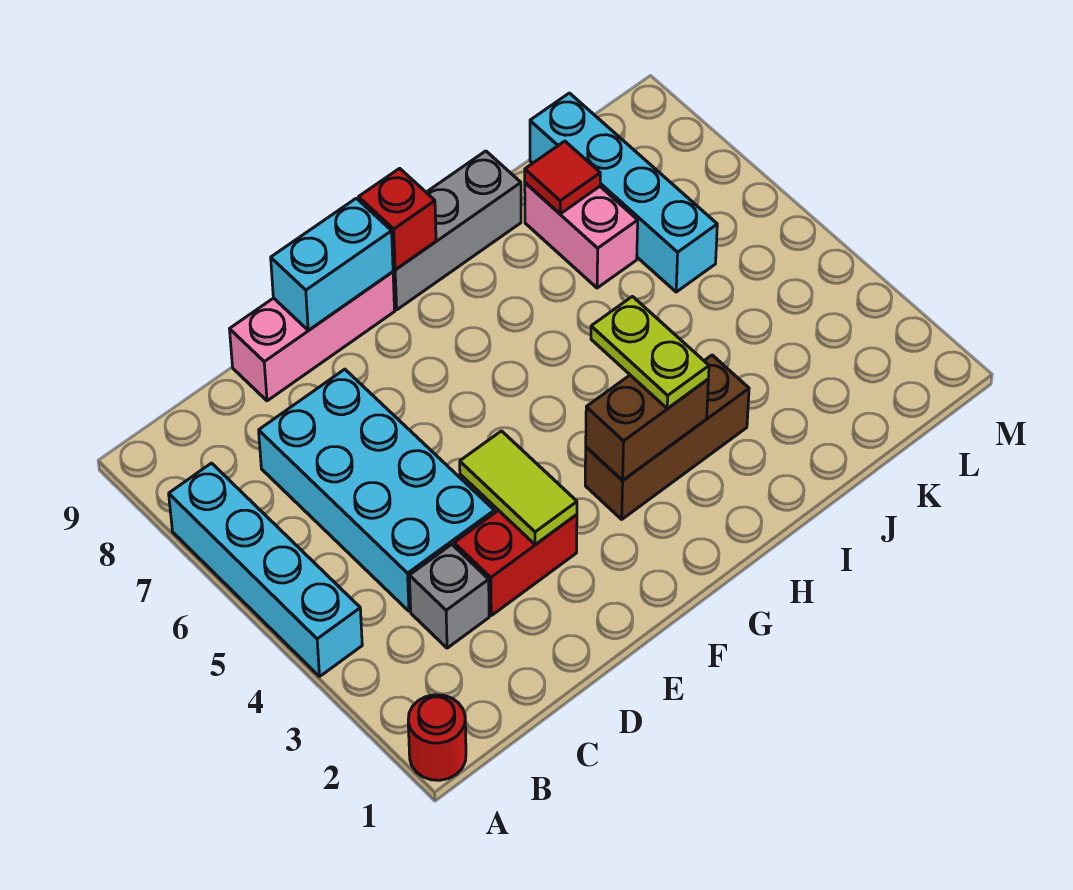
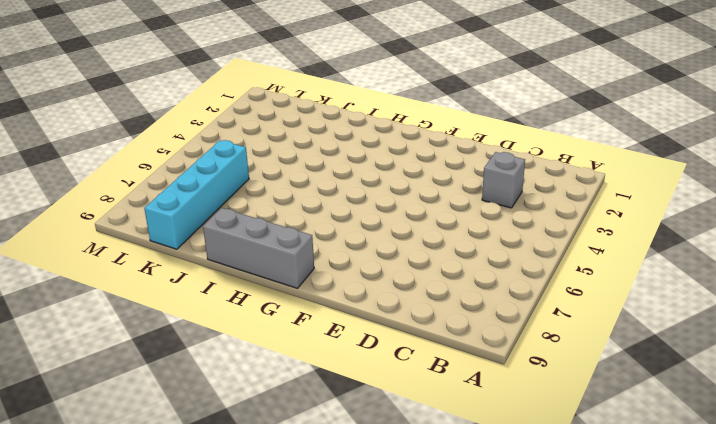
none -> red 1x1 round brick [408,695,466,780]
none -> cyan 1x4 brick [169,463,362,676]
none -> cyan 2x4 brick [259,369,494,611]

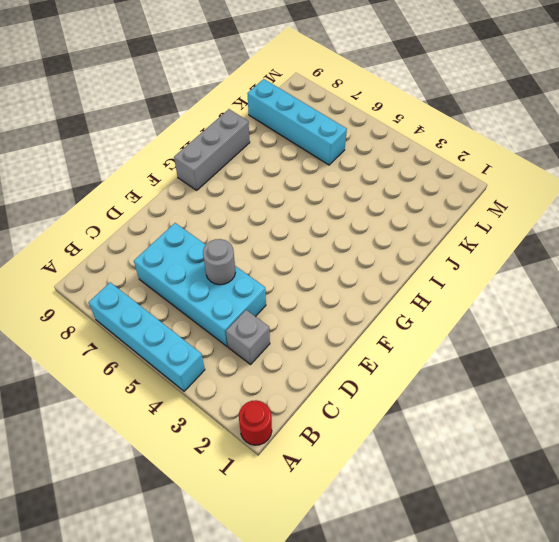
grey 1x1 round brick [203,239,235,285] -> none
none -> red 1x2 brick [454,510,577,615]
none -> pink 1x3 brick [230,272,395,401]
none -> brown 1x3 brick [585,355,749,519]

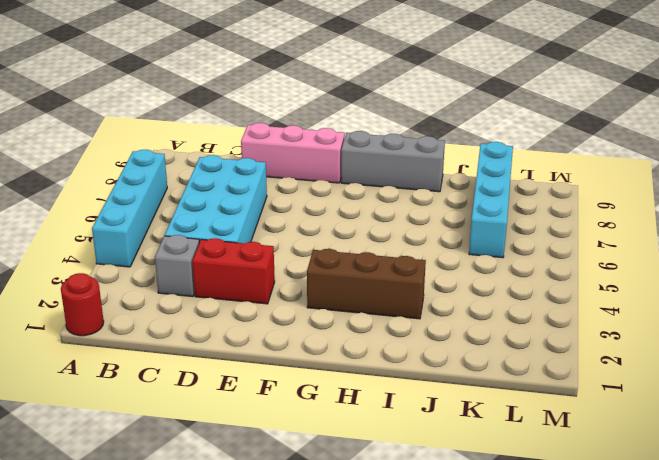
none -> pink 1x2 brick [525,183,638,288]
none -> lime 1x2 tile [460,431,577,545]
none -> cyan 1x2 brick [271,198,393,330]

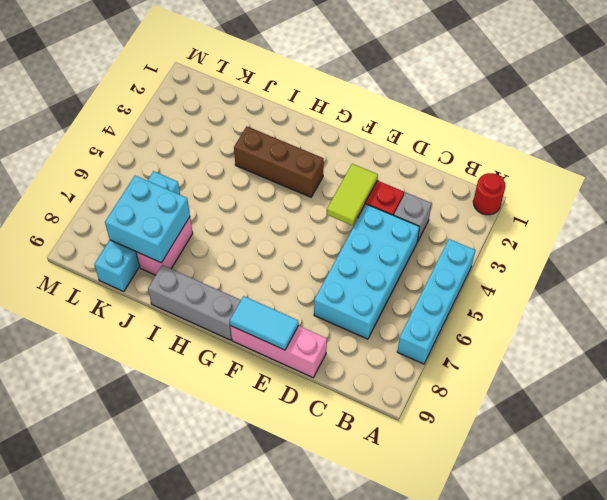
cyan 1x2 tile [230,296,299,350] -> cyan 1x2 brick [271,198,393,330]
cyan 2x2 brick [105,176,190,263] -> red 1x1 tile [525,141,600,214]
none -> brown 1x2 brick [586,375,708,481]
none -> red 1x1 brick [358,168,436,270]
none -> lime 1x2 plate [591,296,709,409]

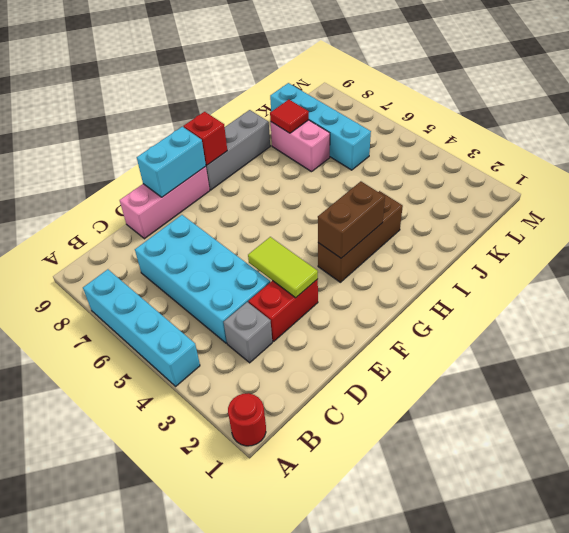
none -> lime 1x2 plate [591,296,709,409]

